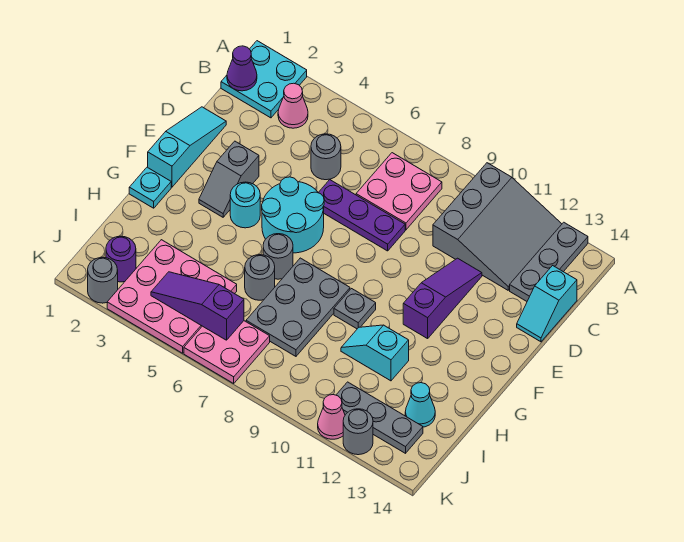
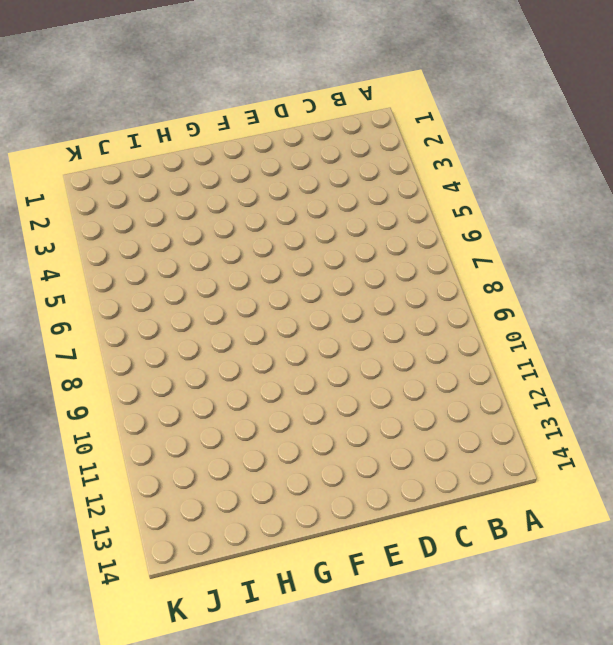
none -> cyan 2x2 plate [221,41,307,118]
none -> grey 3x3 slope [433,163,562,290]
none -> grey 1x3 plate [510,222,588,301]

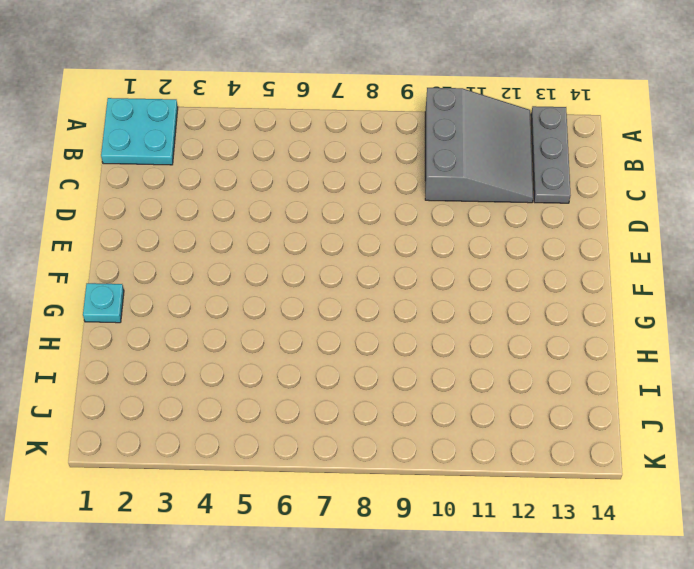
none -> pink 1x1 cone [278,83,308,128]
none -> pink 2x2 plate [356,153,442,230]
none -> grey 1x1 round brick [311,134,341,180]

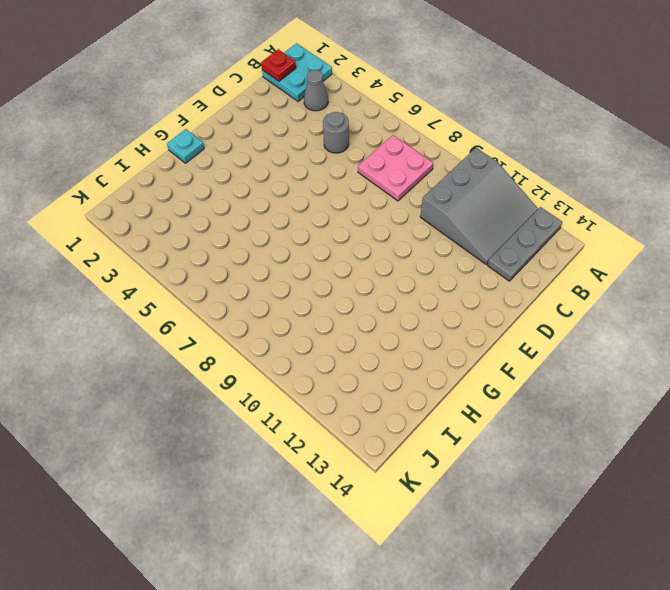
red 1x1 plate [261,49,296,81] -> purple 1x1 cone [227,46,257,91]
grey 1x1 cone [304,70,328,111] -> pink 1x1 cone [278,83,308,128]
none -> cyan 1x2 slope [517,266,577,342]
none -> cyan 1x3 slope [148,107,226,187]
none -> purple 1x3 plate [318,180,405,251]

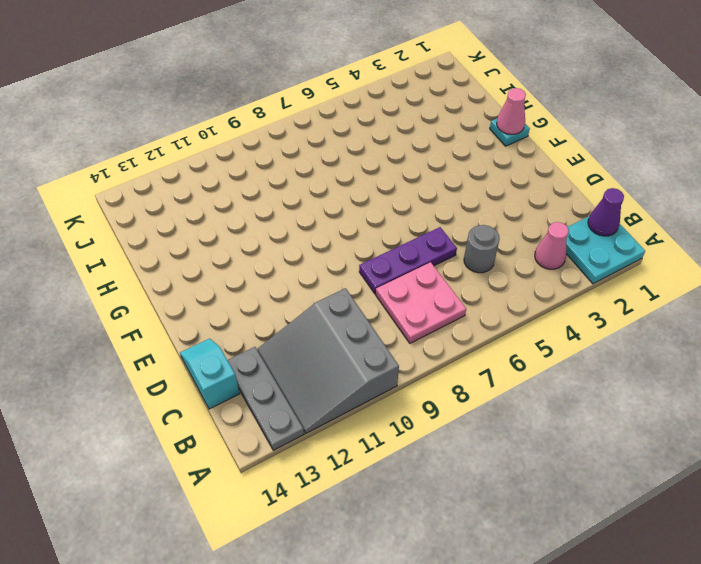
pink 1x1 cone [497,88,526,135] -> pink 1x1 cone moved to [318,395,345,439]
none -> cyan 1x3 slope [148,107,226,187]
none -> purple 1x3 slope [403,258,482,339]
none -> grey 1x2 slope [199,141,259,217]

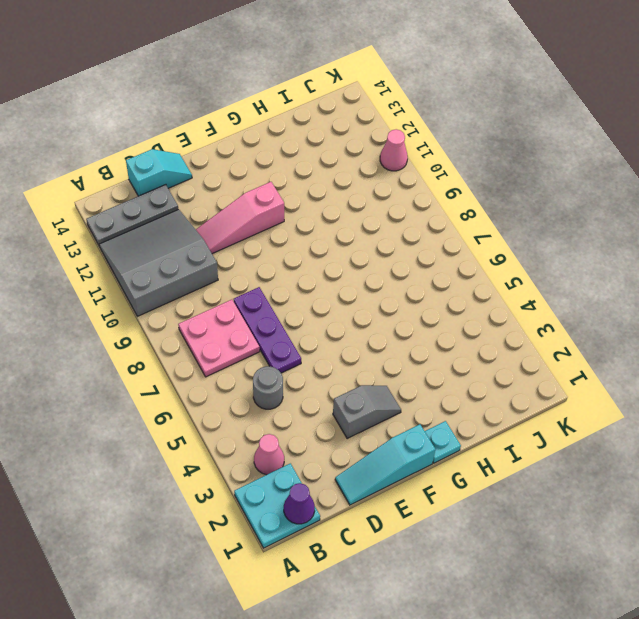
pink 1x3 slope [196,182,284,254] -> purple 1x3 slope [403,258,482,339]
none -> cyan 2x2 round brick [262,177,324,253]
none -> cyan 1x1 round brick [230,182,260,228]
none -> grey 1x1 round brick [263,234,293,279]

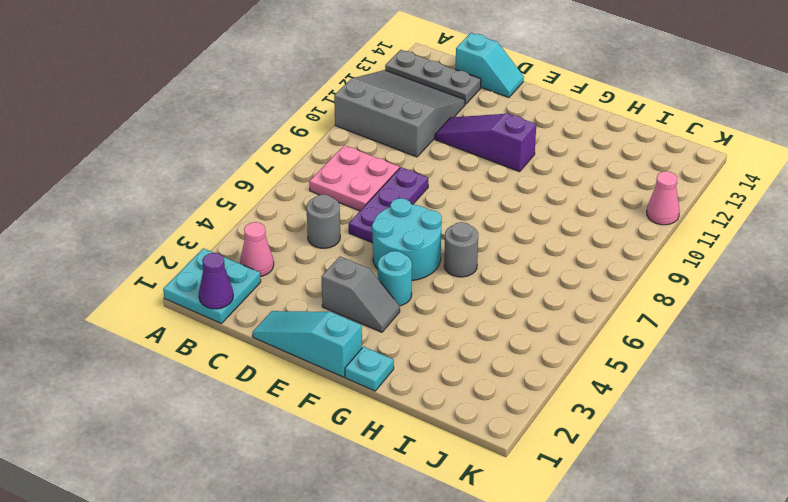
none -> grey 2x3 plate [246,258,350,356]
none -> grey 1x1 plate [334,289,376,329]
none -> grey 1x1 round brick [245,255,275,300]

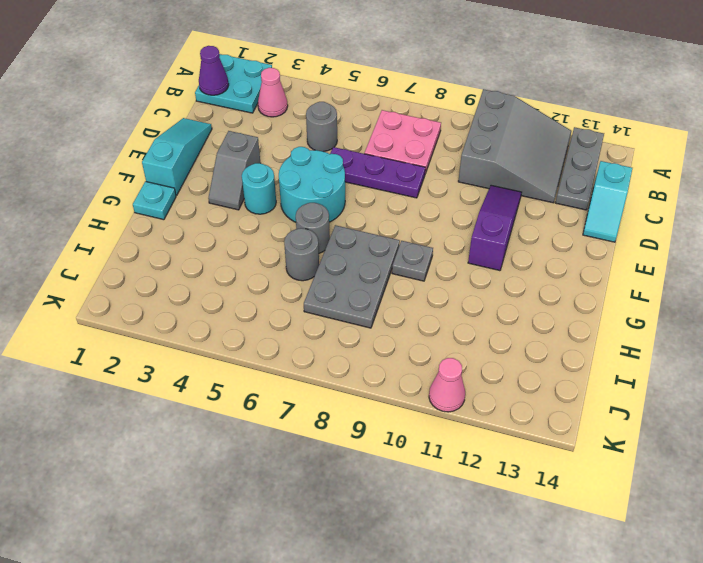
none -> cyan 1x2 slope [341,325,409,381]
none -> pink 3x3 plate [107,240,237,353]
none -> cyan 1x1 cone [405,383,435,427]

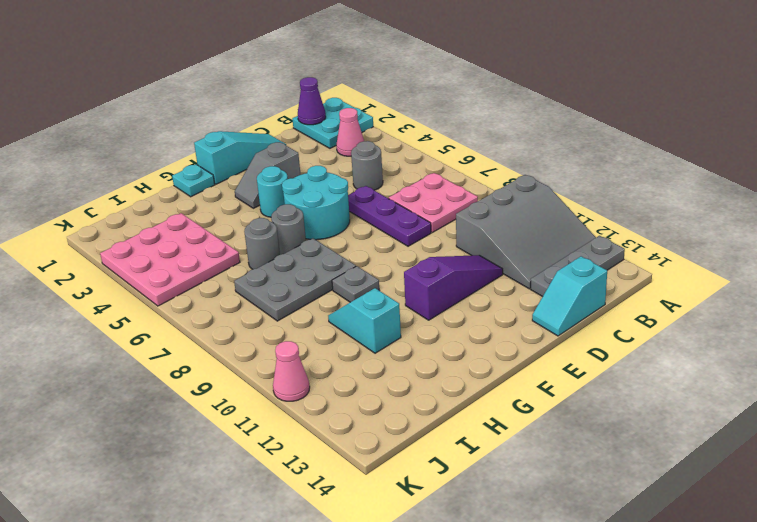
none -> cyan 1x1 cone [405,383,435,427]
none -> purple 1x1 round brick [106,236,136,282]
none -> pink 2x2 plate [184,321,270,383]

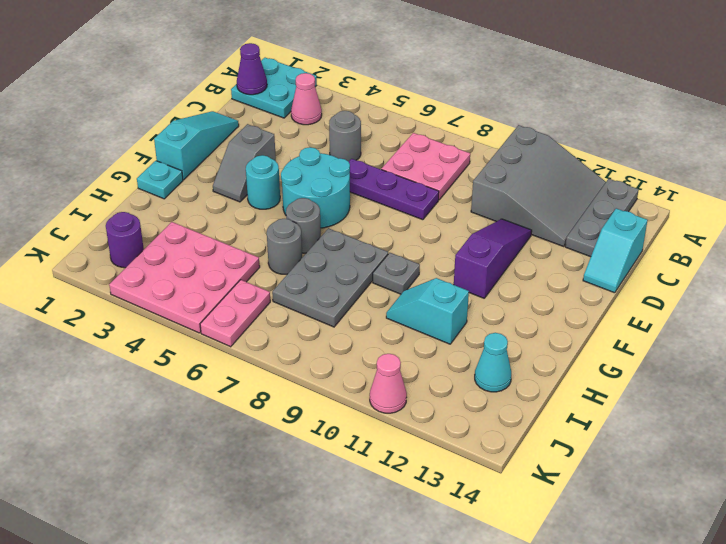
pink 1x2 plate [200,280,270,347] -> pink 2x2 plate [184,321,270,383]
none -> grey 1x3 plate [337,382,423,453]
none -> grey 1x1 round brick [88,257,118,303]
none -> grey 1x1 round brick [343,409,373,455]

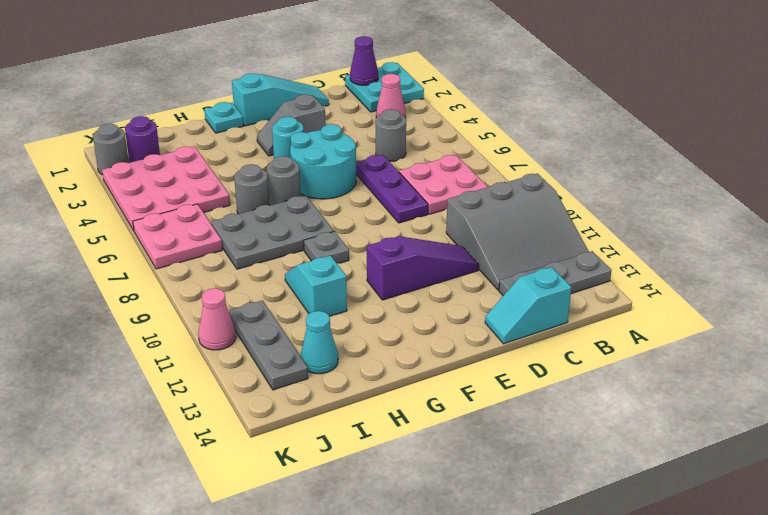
none -> grey 1x1 round brick [343,409,373,455]
none -> purple 1x3 slope [151,272,244,340]

